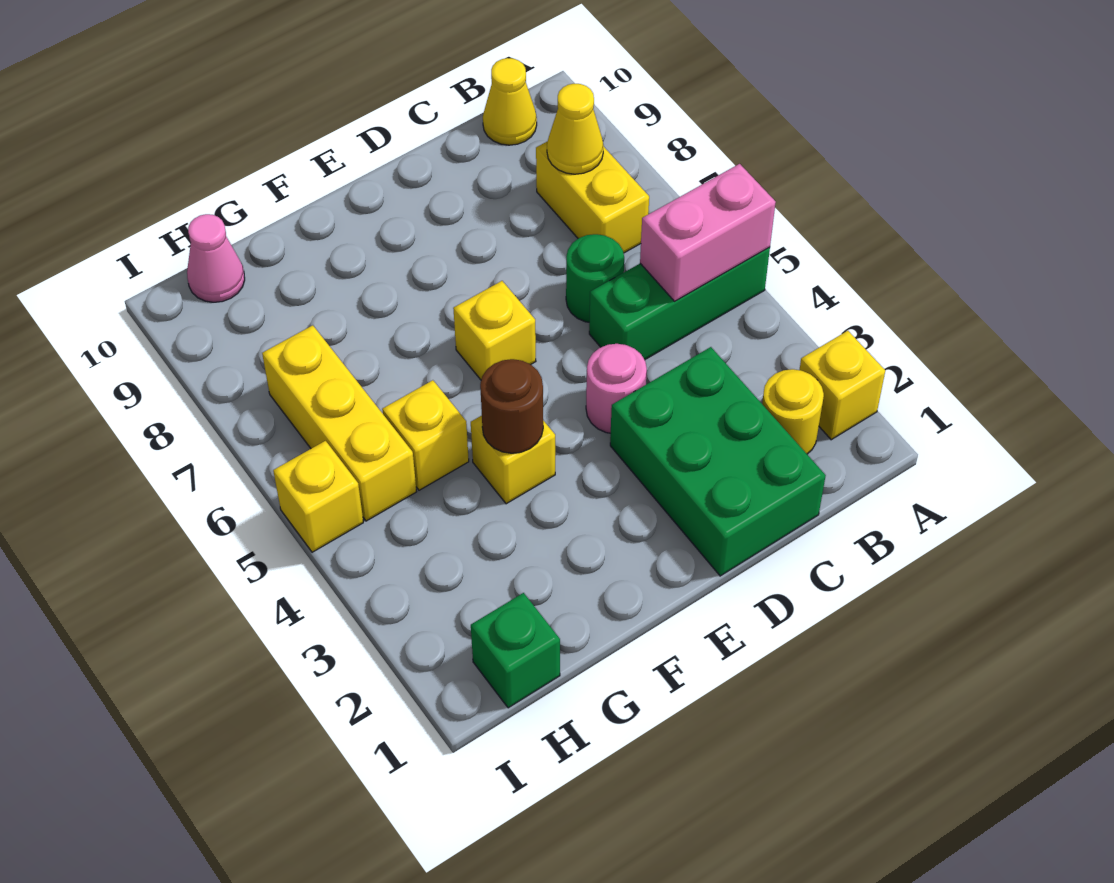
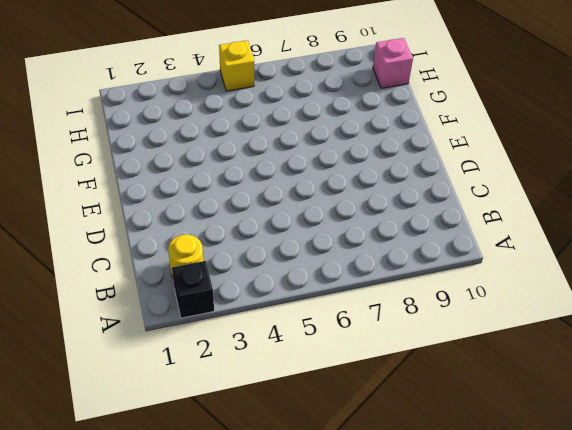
black 1x1 brick [172,261,214,318] -> yellow 1x1 brick [800,331,885,440]
pink 1x1 brick [373,38,413,88] -> pink 1x1 cone [187,214,245,302]
none -> green 1x3 brick [589,247,770,360]
none -> yellow 1x2 brick [536,141,649,253]
none -> yellow 1x1 cone [483,58,537,145]

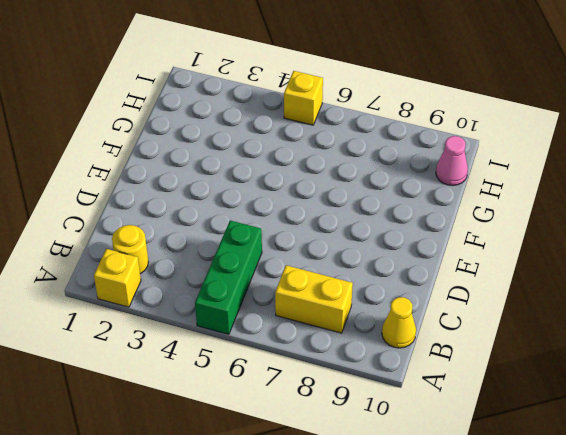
none -> green 2x3 brick [610,347,826,576]
none -> green 1x1 round brick [566,234,624,322]
none -> pink 1x1 round brick [586,344,647,433]

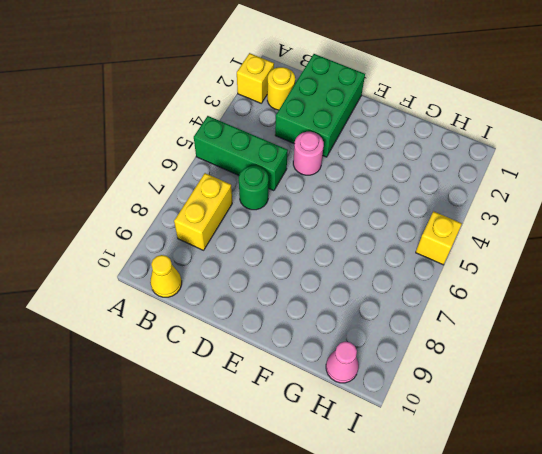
none -> yellow 1x1 brick [453,281,536,380]
none -> yellow 1x1 brick [471,416,555,504]
none -> yellow 1x1 brick [382,380,469,490]

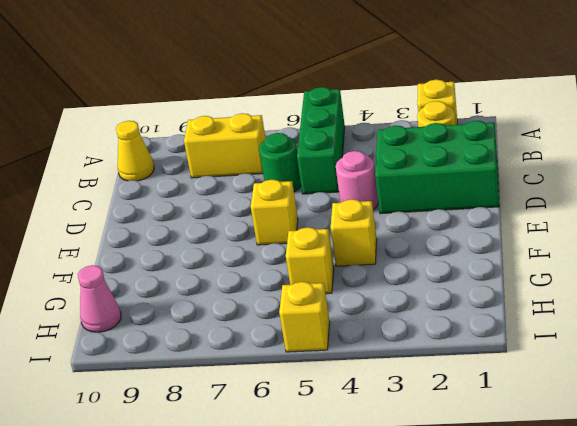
none -> green 1x1 brick [471,593,560,708]
none -> yellow 1x3 brick [262,325,416,521]
none -> pink 1x2 brick [640,164,776,301]

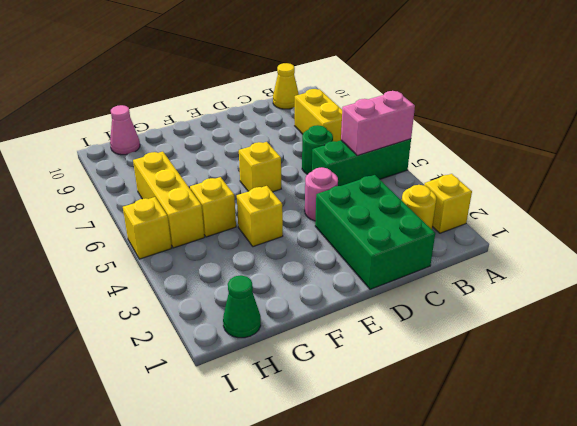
green 1x1 cone [223,275,261,338] -> green 1x1 brick [471,593,560,708]
none -> yellow 1x1 cone [547,84,604,174]
none -> brown 1x1 round brick [480,359,543,453]

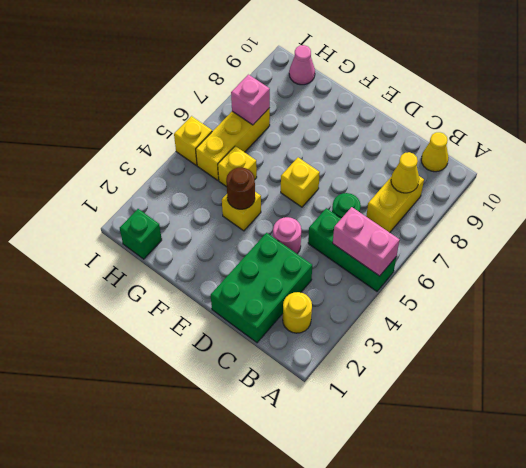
pink 1x1 brick [231,75,270,125] -> none
none -> yellow 1x1 brick [800,331,885,440]

